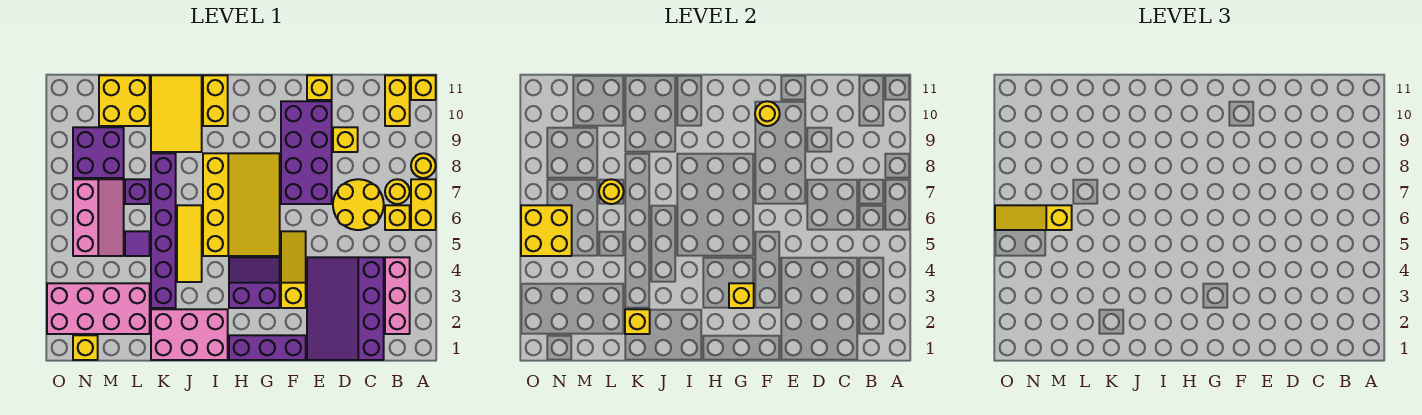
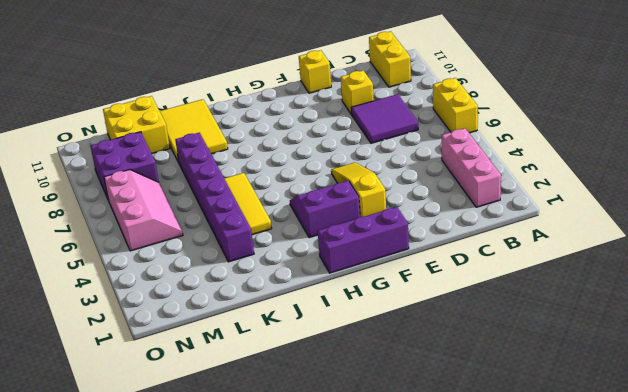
purple 2x2 tile [351,94,418,143] -> yellow 2x2 round brick [333,179,384,230]
none -> yellow 1x1 round brick [411,153,436,178]
none -> yellow 1x1 brick [411,75,436,100]
none -> yellow 1x1 brick [385,205,410,230]
none -> yellow 1x1 round brick [385,179,410,204]

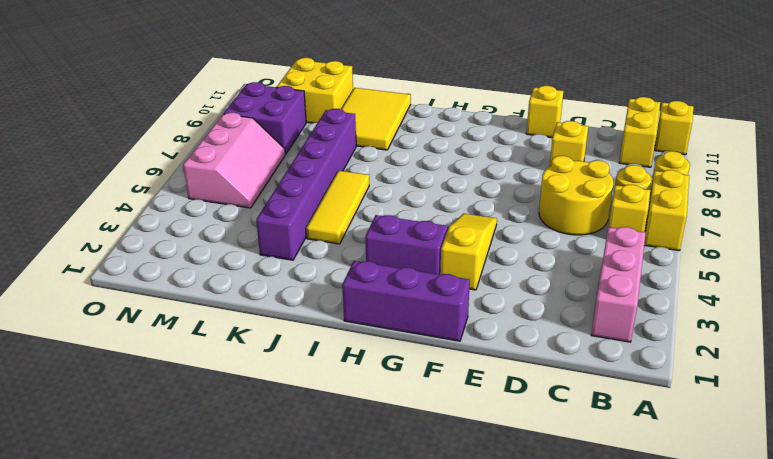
none -> purple 3x4 slope [307,257,384,360]
none -> purple 2x4 brick [281,101,332,204]
none -> yellow 3x4 slope [203,153,280,256]
none -> pink 2x3 brick [151,309,228,360]

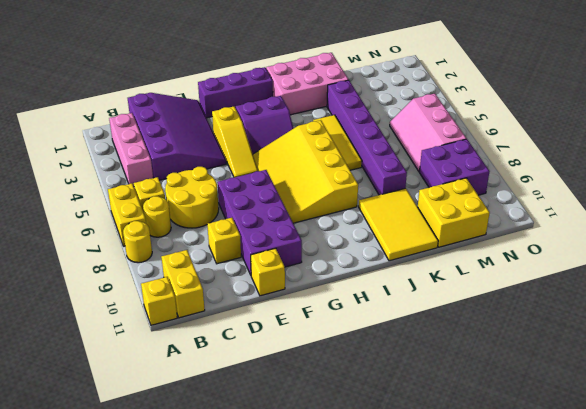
none -> yellow 1x2 brick [203,75,228,126]
none -> pink 2x4 brick [47,283,150,334]
none -> purple 1x1 tile [125,231,150,256]
none -> purple 1x1 brick [125,179,150,204]

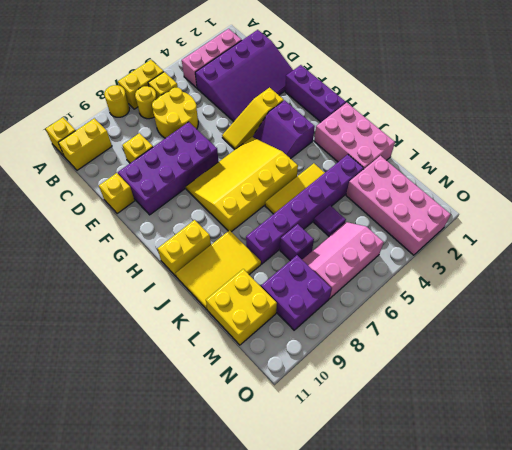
none -> yellow 1x1 brick [73,335,98,360]
none -> yellow 1x1 round brick [755,101,780,126]
none -> yellow 1x1 brick [729,283,754,308]
none -> yellow 1x1 brick [625,309,650,334]

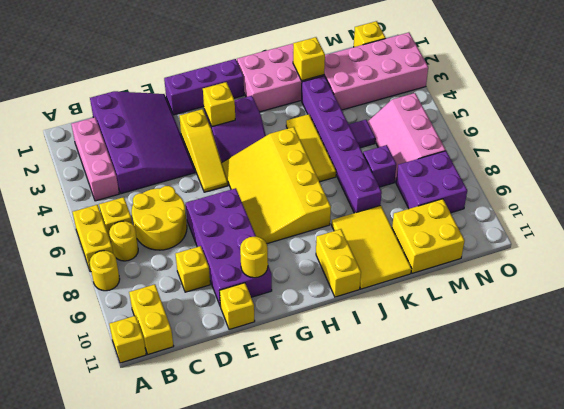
none -> yellow 1x1 round brick [599,179,624,204]
none -> yellow 2x2 brick [521,205,572,256]
none -> yellow 1x3 slope [995,205,1072,230]

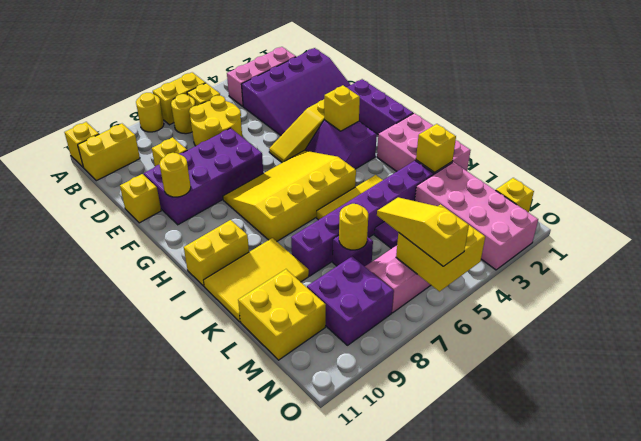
yellow 1x3 slope [377,197,469,266] -> yellow 1x3 slope turned to [995,205,1072,230]

